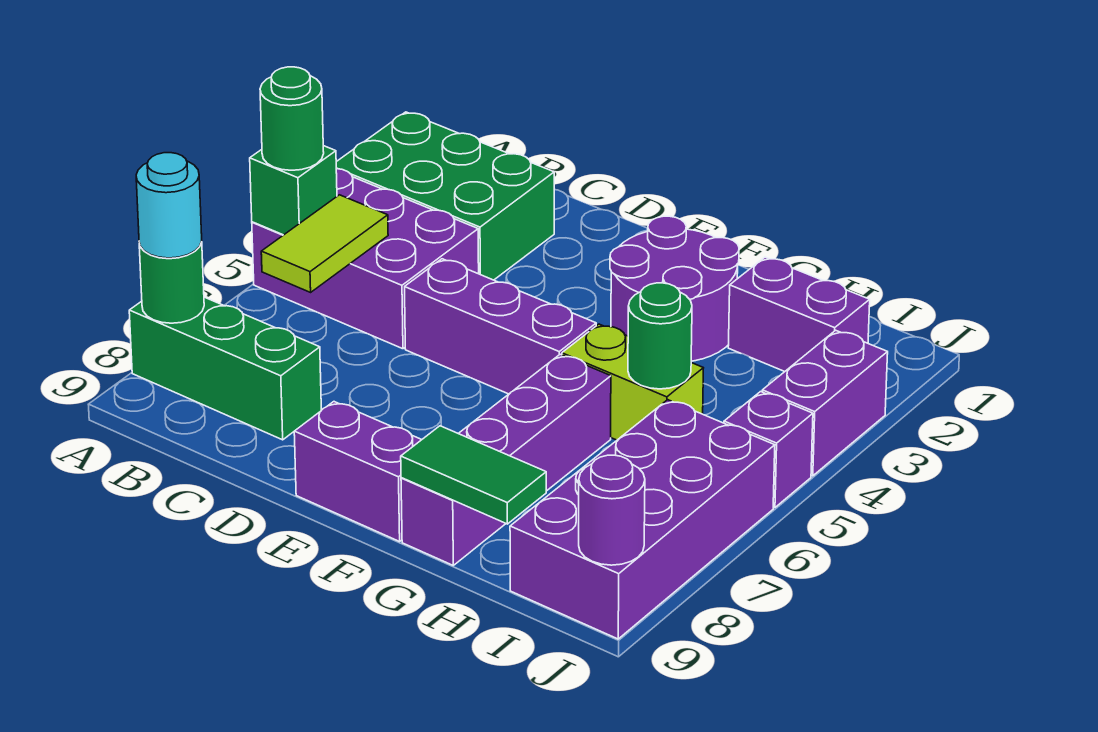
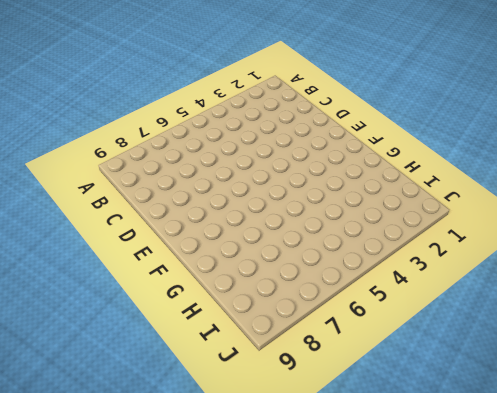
none -> green 2x3 brick [336,112,554,280]
none -> purple 2x3 brick [252,169,479,349]
none -> green 1x3 brick [129,297,321,440]

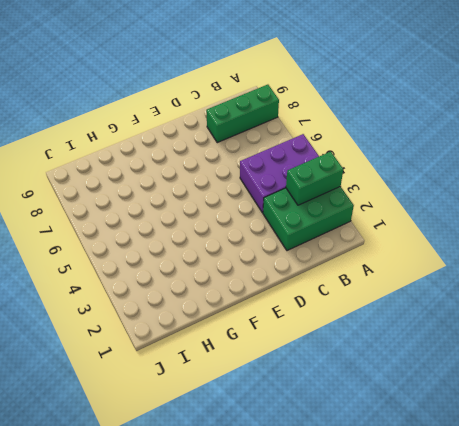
green 1x2 brick [286,152,343,205] -> none
none -> purple 1x3 brick [405,259,596,394]
none -> purple 1x2 brick [294,402,422,542]
none -> purple 2x2 round brick [610,216,739,361]

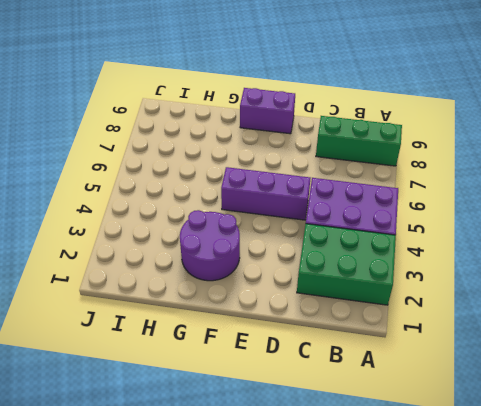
none -> lime 1x2 brick [562,324,703,440]
none -> purple 1x4 brick [401,354,611,565]
none -> purple 1x2 brick [728,257,870,372]

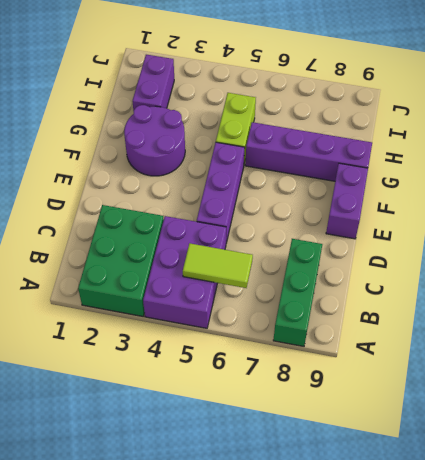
none -> purple 2x4 brick [510,400,775,639]
none -> purple 1x2 brick [762,330,888,476]
none -> purple 1x1 brick [724,392,813,508]

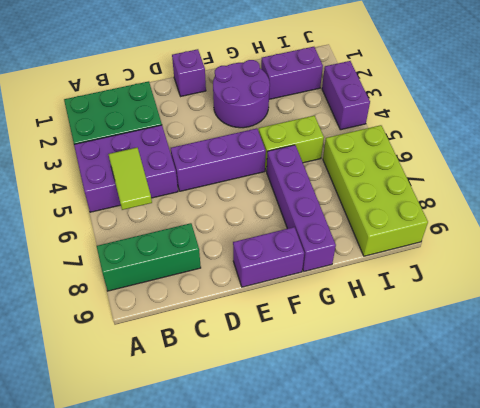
purple 1x1 brick [172,49,206,96] -> purple 1x1 brick moved to [724,392,813,508]
lime 2x4 brick [323,125,428,256] -> purple 2x4 brick [510,400,775,639]
none -> green 1x1 brick [250,146,337,235]
none -> green 1x1 round brick [139,242,204,323]
none -> green 1x2 tile [401,426,546,524]

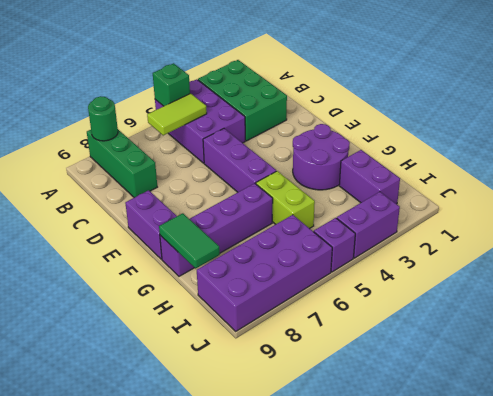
none -> green 1x1 round brick [628,283,692,389]
none -> purple 1x1 round brick [579,455,645,565]
none -> green 1x1 round brick [260,67,324,170]

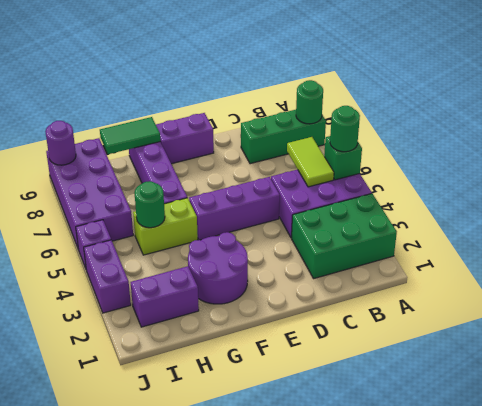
none -> cyan 1x1 round brick [136,153,202,258]

